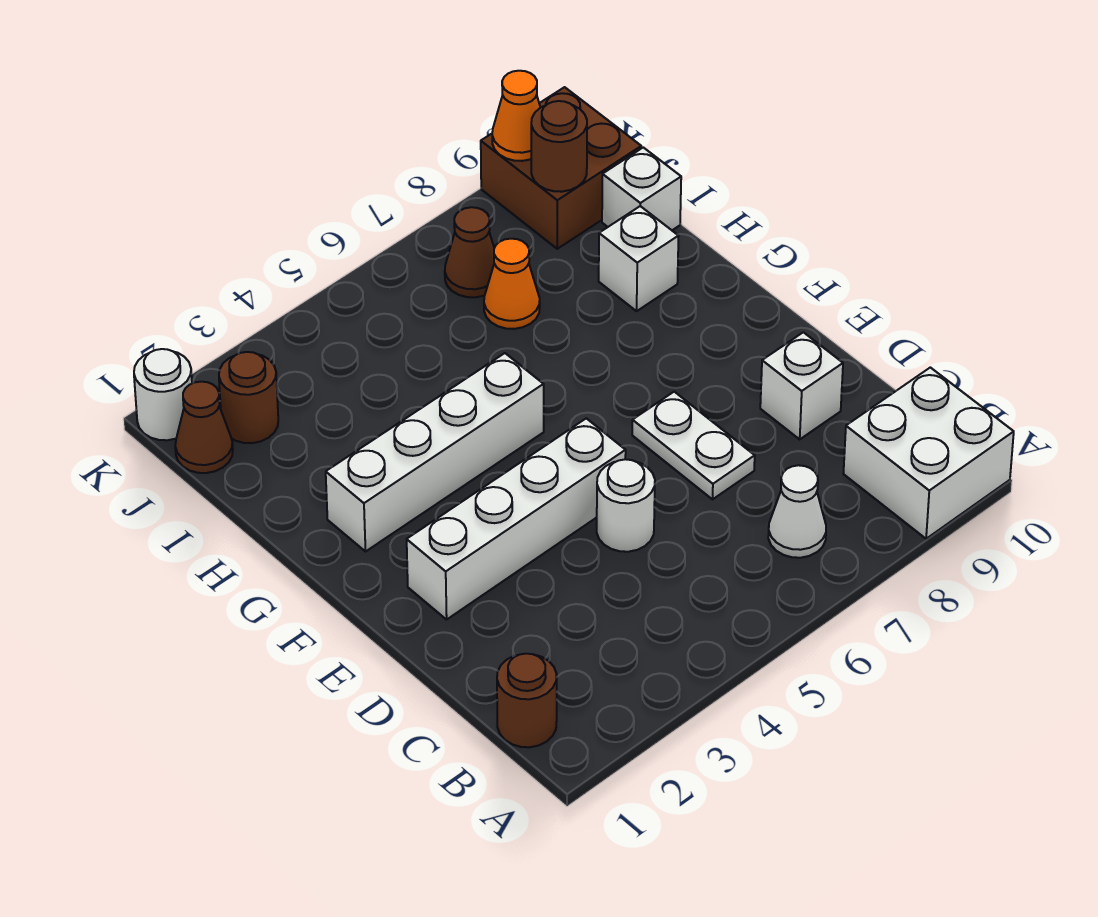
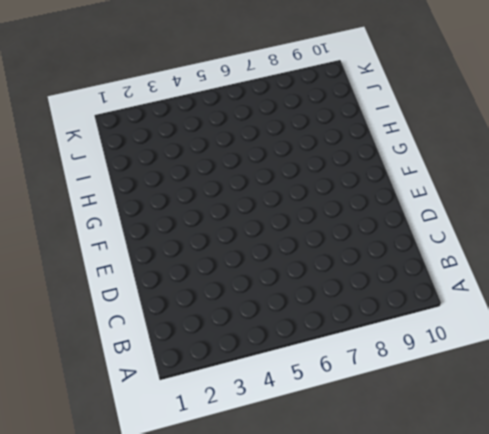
none -> white 2x2 brick [843,367,1014,539]
none -> brown 1x1 round brick [497,654,557,747]
none -> white 1x1 cone [768,465,826,558]

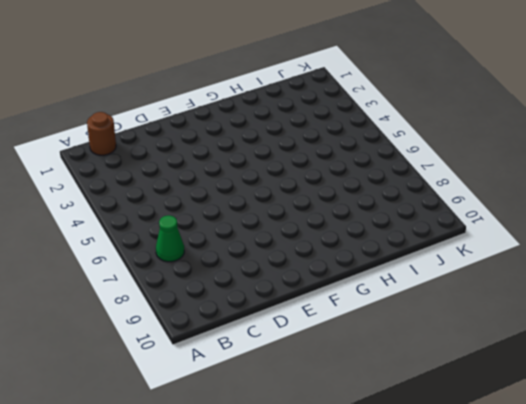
green 1x1 cone [156,215,184,262] -> white 1x1 cone [768,465,826,558]
none -> white 2x2 brick [843,367,1014,539]
none -> white 1x1 round brick [597,459,655,552]
none -> white 1x2 plate [632,392,755,499]

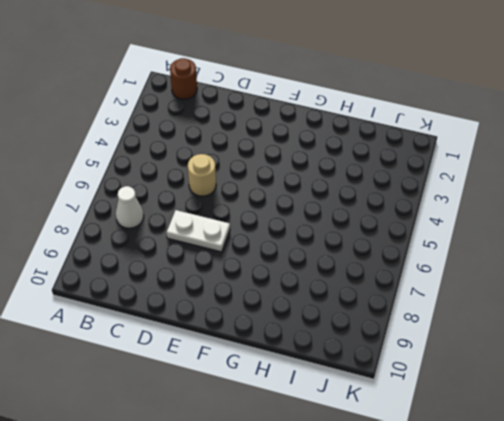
tan 1x1 round brick [188,154,216,196] -> white 1x1 round brick [597,459,655,552]
none -> white 2x2 brick [843,367,1014,539]
none -> white 1x1 brick [760,332,843,439]
none -> white 1x4 brick [407,418,626,619]

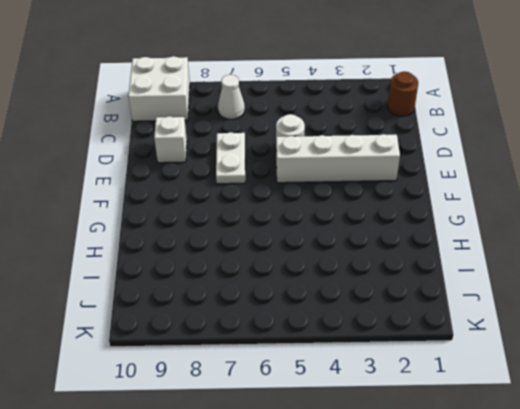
none -> white 1x4 brick [326,353,544,551]
none -> white 1x1 brick [599,206,679,311]
none -> orange 1x1 cone [484,239,540,329]

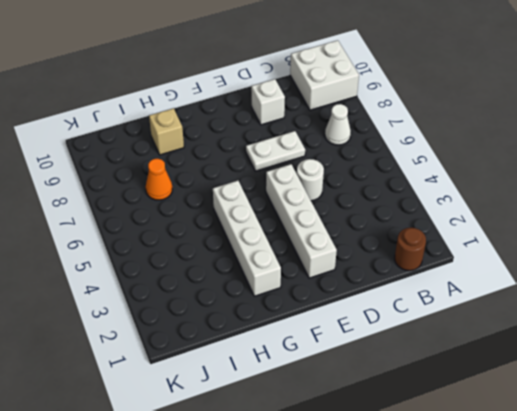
tan 1x1 brick [149,108,184,155] -> white 1x1 brick [599,206,679,311]
none -> white 1x1 brick [602,147,681,230]
none -> brown 1x1 cone [175,382,233,473]
none -> brown 1x1 round brick [219,352,278,443]

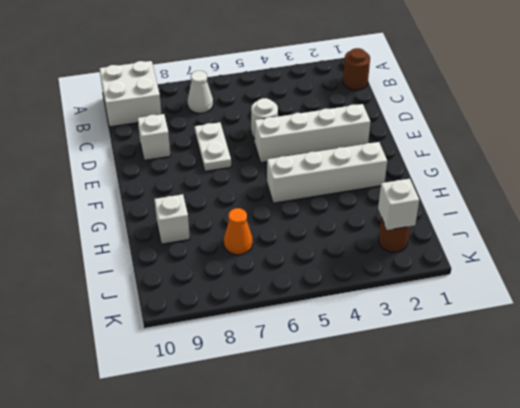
white 1x1 brick [378,179,419,230] -> white 1x1 brick moved to [602,147,681,230]
none -> brown 1x1 cone [175,382,233,473]
none -> brown 1x1 cone [445,207,494,297]
none -> brown 2x2 brick [481,87,641,249]

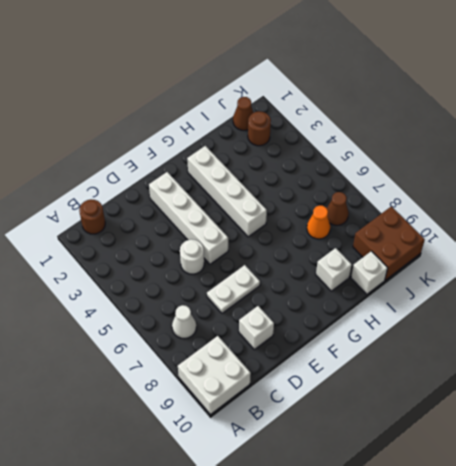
none -> white 1x1 round brick [134,349,192,440]
none -> brown 1x1 round brick [531,101,587,192]
none -> orange 1x1 cone [492,71,540,161]

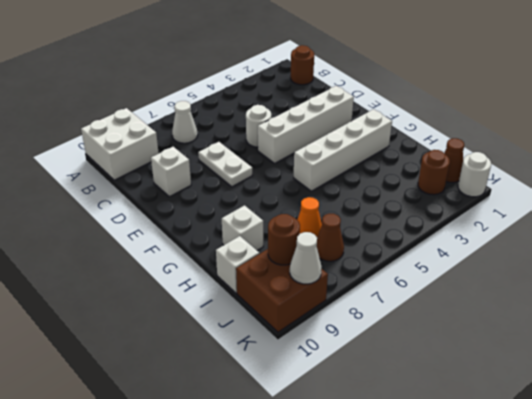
white 1x1 cone [290,232,322,284] -> orange 1x1 cone [492,71,540,161]

